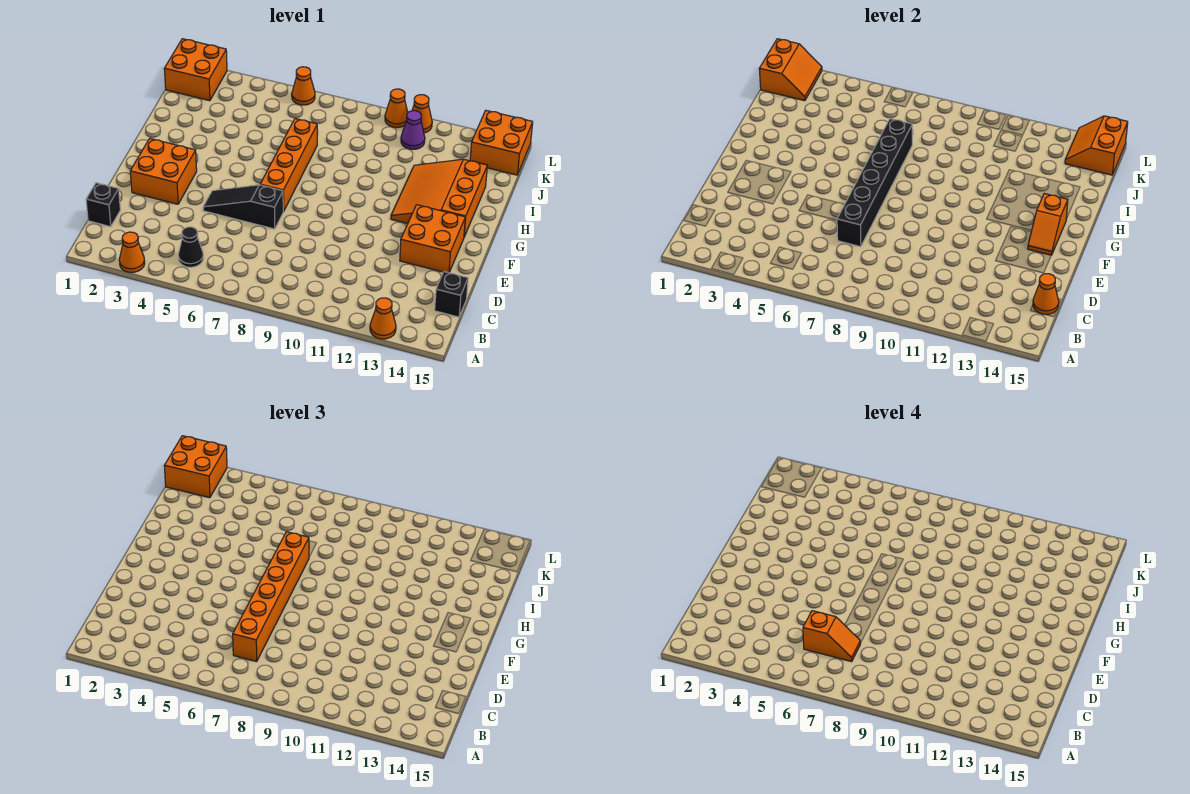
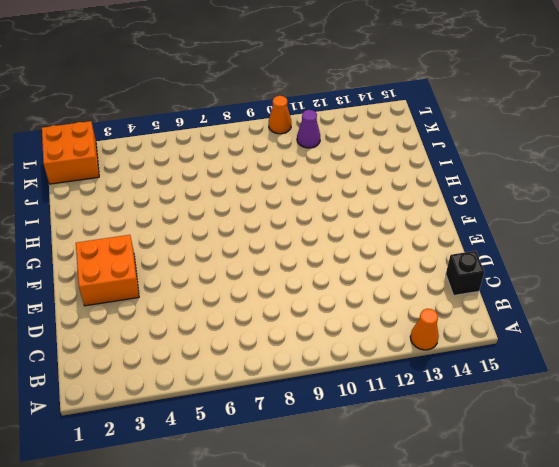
none -> orange 1x1 cone [119,232,145,273]
none -> black 1x1 cone [178,227,203,267]
none -> black 1x1 brick [86,183,120,227]

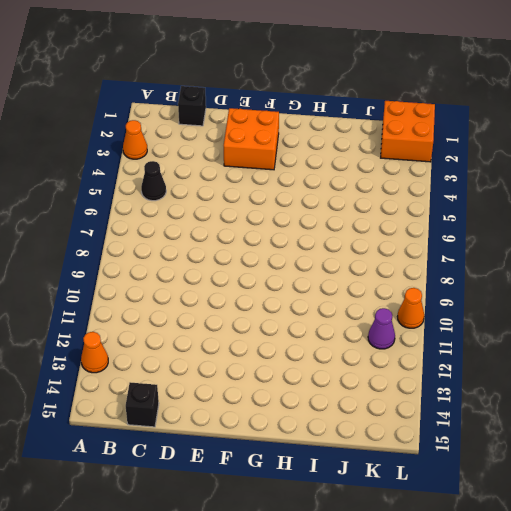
none -> black 1x3 slope [203,185,283,229]
none -> orange 2x2 brick [400,205,465,273]
none -> orange 1x4 brick [260,119,317,211]

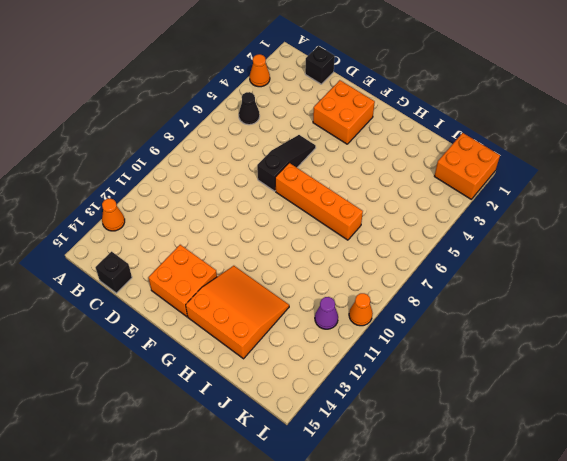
none -> orange 2x2 brick [470,111,533,175]
none -> orange 1x1 cone [292,67,315,105]
none -> orange 1x1 cone [412,95,432,133]

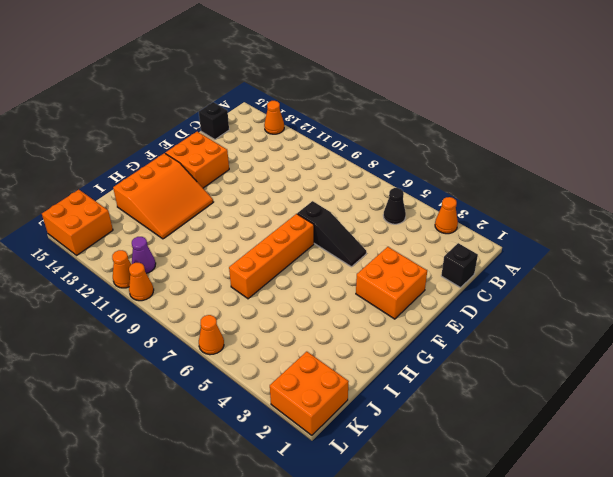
none -> orange 1x1 cone [1033,274,1059,314]
none -> black 1x6 brick [837,119,912,247]
none -> orange 1x2 slope [1028,194,1068,255]

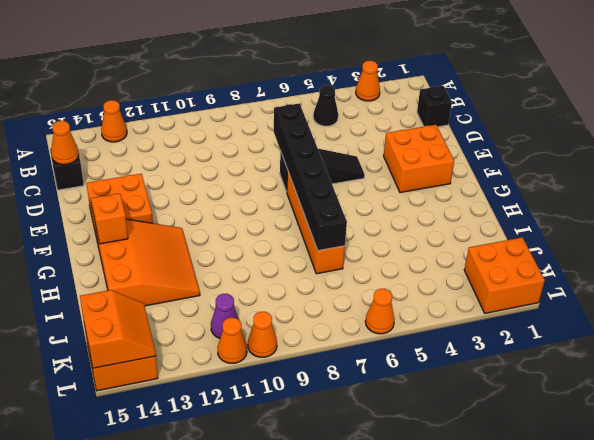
none -> orange 2x2 slope [759,39,822,101]
none -> orange 1x6 brick [233,532,309,662]
none -> orange 2x2 brick [164,436,227,498]

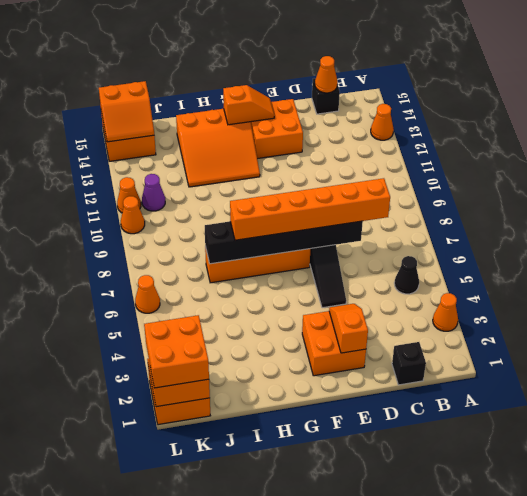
orange 1x2 slope [329,304,368,353] -> orange 1x2 slope moved to [803,611,860,662]

